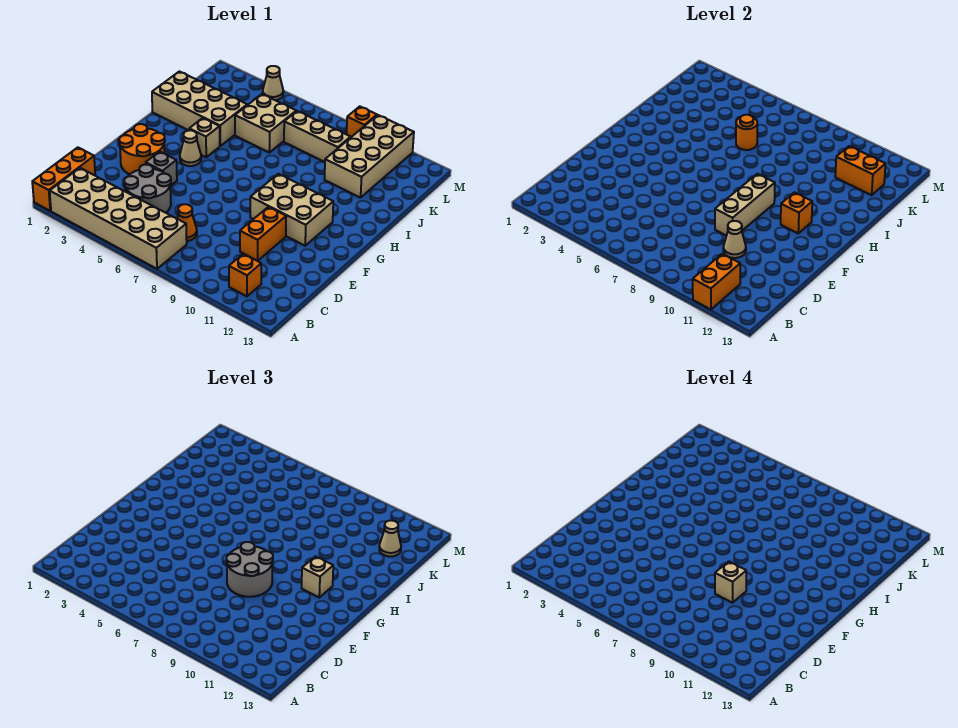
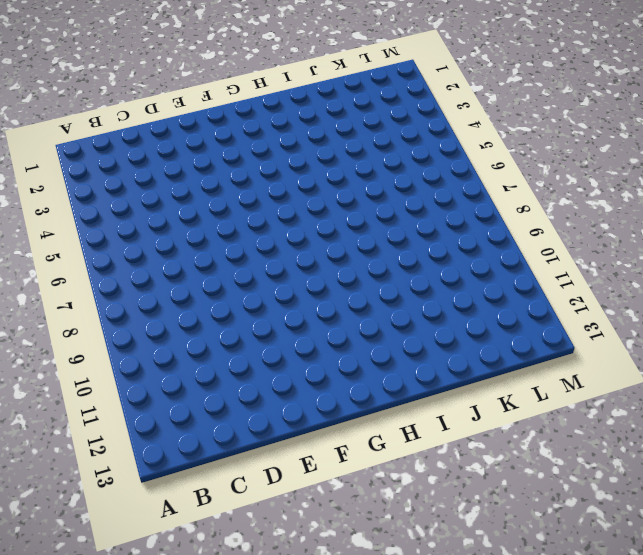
none -> orange 1x3 brick [32,147,95,211]
none -> tan 2x6 brick [50,168,187,269]
none -> orange 1x1 brick [229,254,261,296]

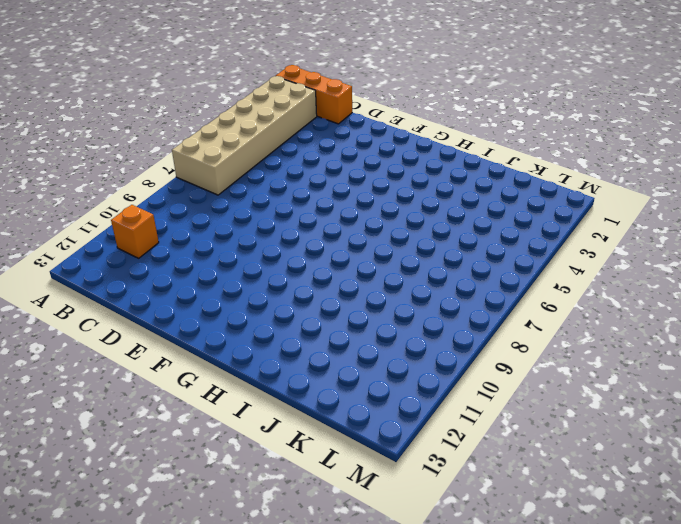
none -> grey 2x2 round brick [124,165,171,213]
none -> orange 1x1 cone [177,204,197,241]
none -> orange 1x2 brick [240,207,286,261]

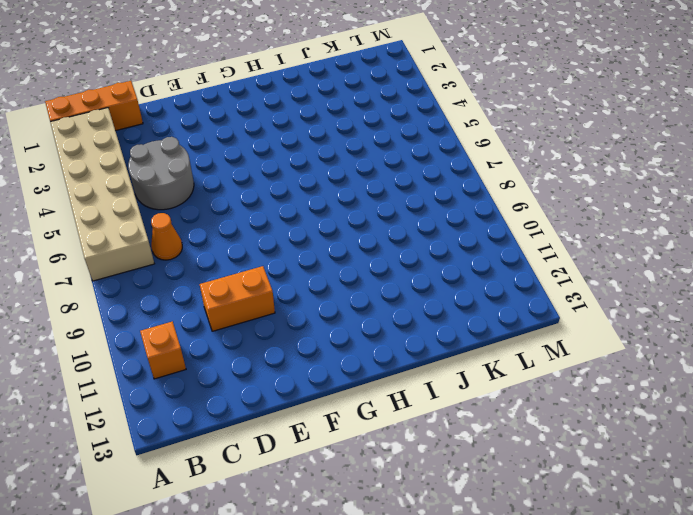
none -> orange 2x2 round brick [119,124,165,174]
none -> grey 1x1 brick [146,151,177,186]
none -> tan 2x3 brick [250,174,333,246]

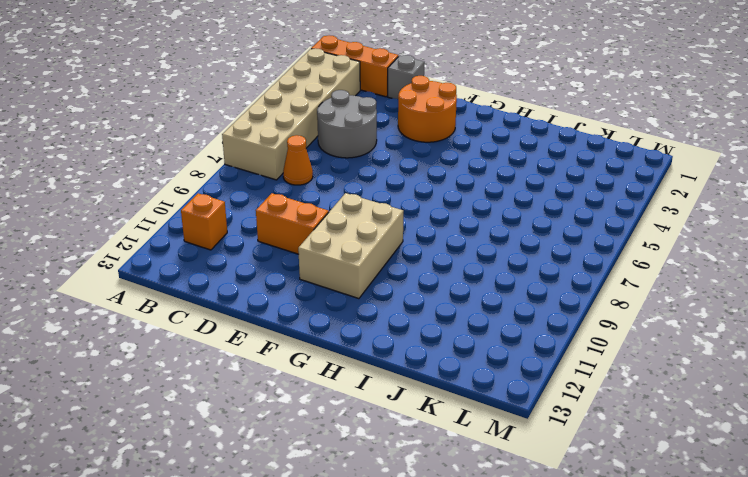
grey 1x1 brick [388,55,424,99] -> grey 1x1 brick moved to [146,151,177,186]
none -> tan 1x1 cone [180,130,201,166]
none -> tan 1x1 brick [189,118,220,157]
none -> tan 2x4 brick [152,71,247,146]

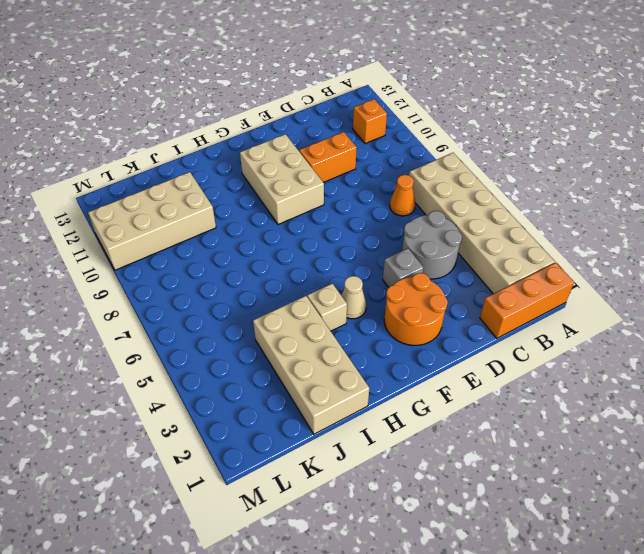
none -> tan 2x2 brick [235,94,296,152]
none -> tan 1x3 brick [284,111,351,162]
none -> tan 1x1 cone [263,66,283,100]

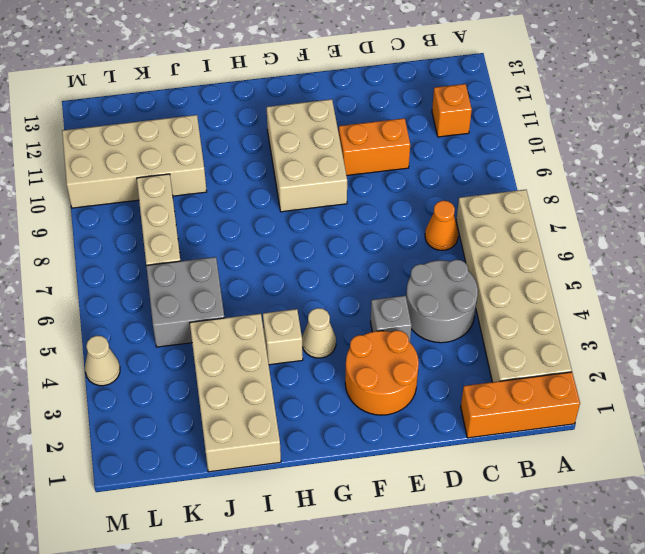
grey 2x2 brick [146,257,224,347] -> tan 2x2 brick [235,94,296,152]
none -> orange 1x1 brick [347,106,377,137]
none -> orange 1x2 brick [693,254,740,309]
none -> tan 1x1 cone [723,221,746,258]

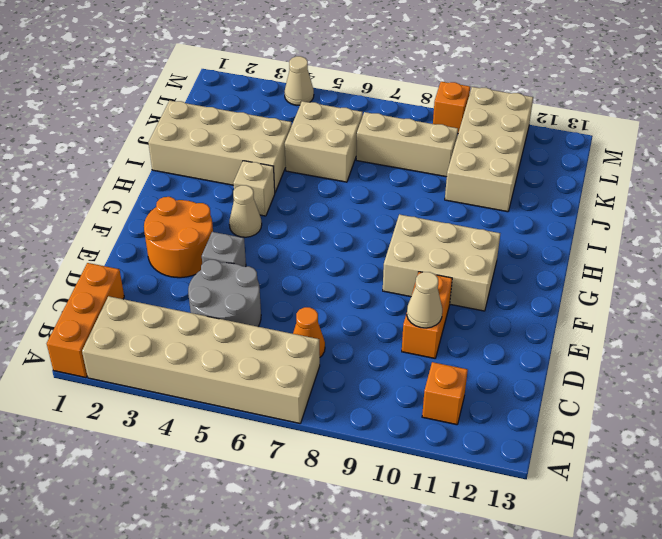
none -> orange 1x2 brick [693,254,740,309]
none -> tan 1x3 brick [715,174,775,236]
none -> orange 1x1 brick [781,192,812,233]

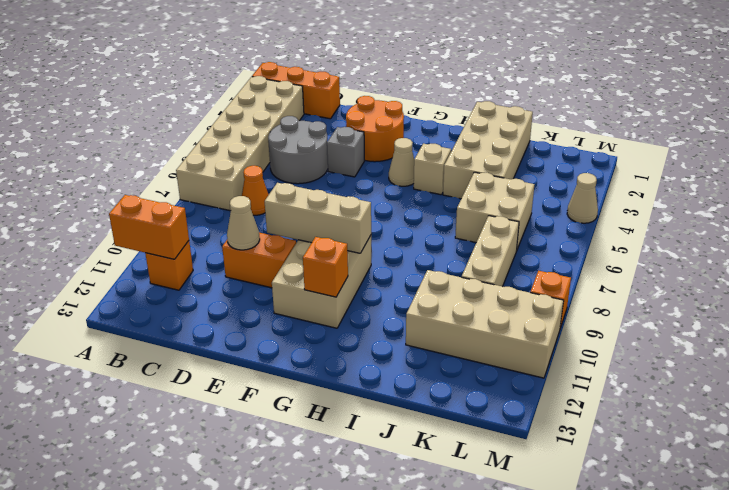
none -> orange 1x1 round brick [736,115,757,150]
none -> orange 1x2 brick [835,146,886,195]
none -> grey 2x2 round brick [226,542,273,597]

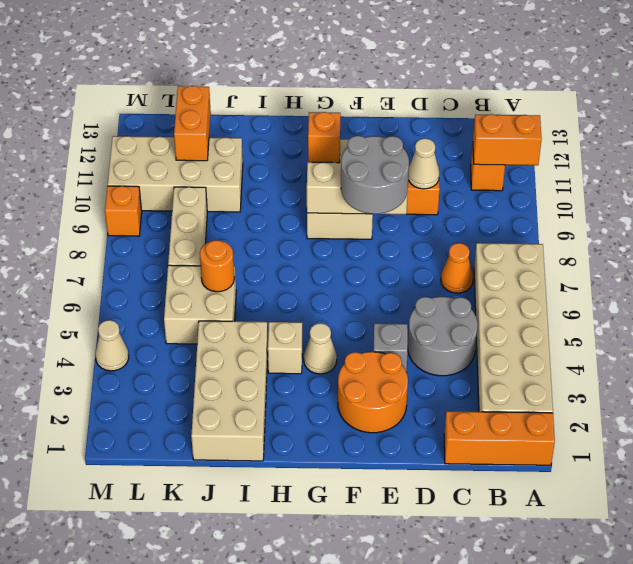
none -> tan 1x1 brick [302,556,333,597]
none -> tan 1x1 cone [379,520,401,556]
none -> tan 1x1 brick [715,561,746,603]

